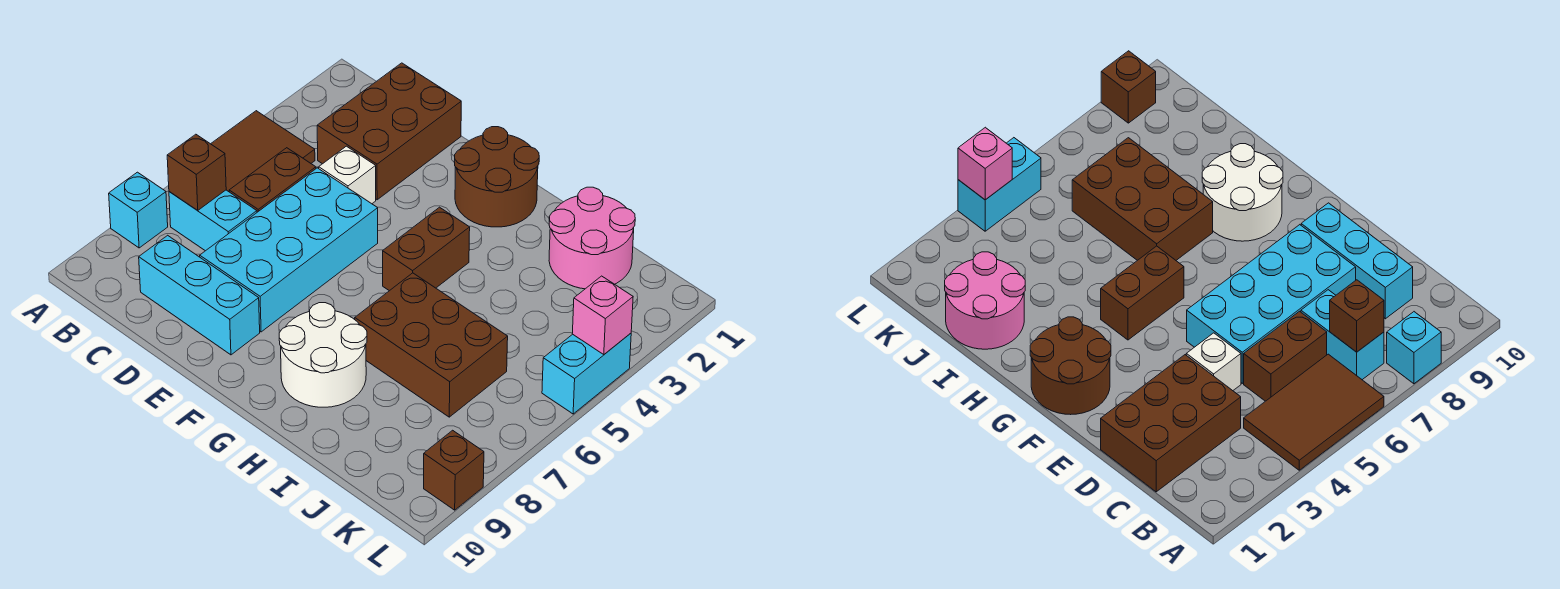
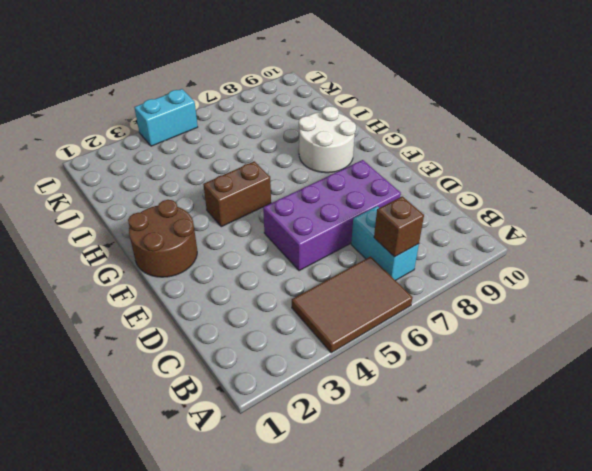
purple 2x4 brick [263,160,401,271] -> cyan 2x4 brick [200,168,378,332]
none -> cyan 1x1 brick [109,172,168,248]
none -> brown 2x3 brick [317,63,461,200]
none -> brown 1x2 brick [229,148,316,212]

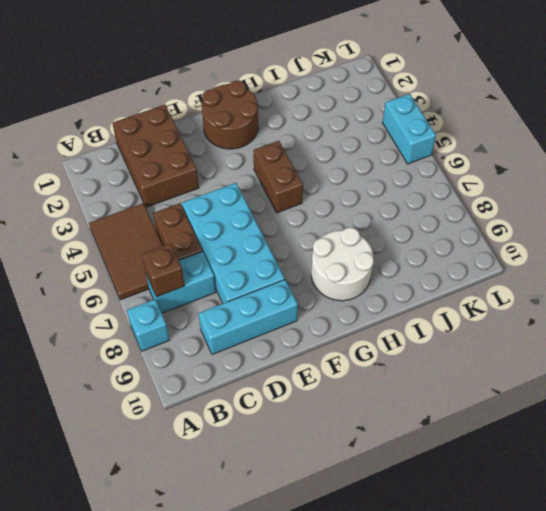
none -> white 1x1 brick [319,146,376,204]
none -> brown 2x3 brick [355,273,508,417]
none -> pink 2x2 round brick [549,187,635,289]

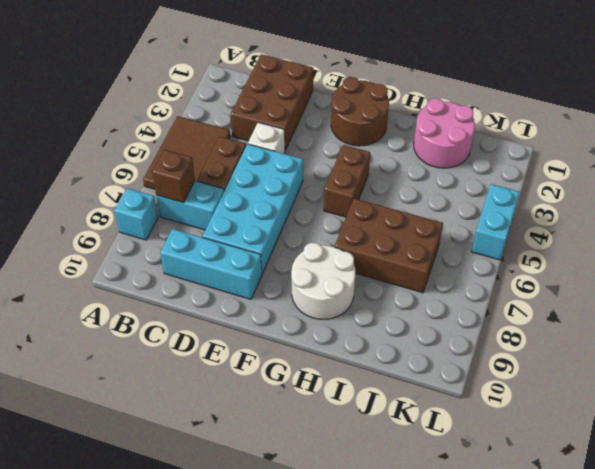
none -> brown 1x1 brick [424,430,484,510]
none -> pink 1x1 brick [572,276,633,355]

